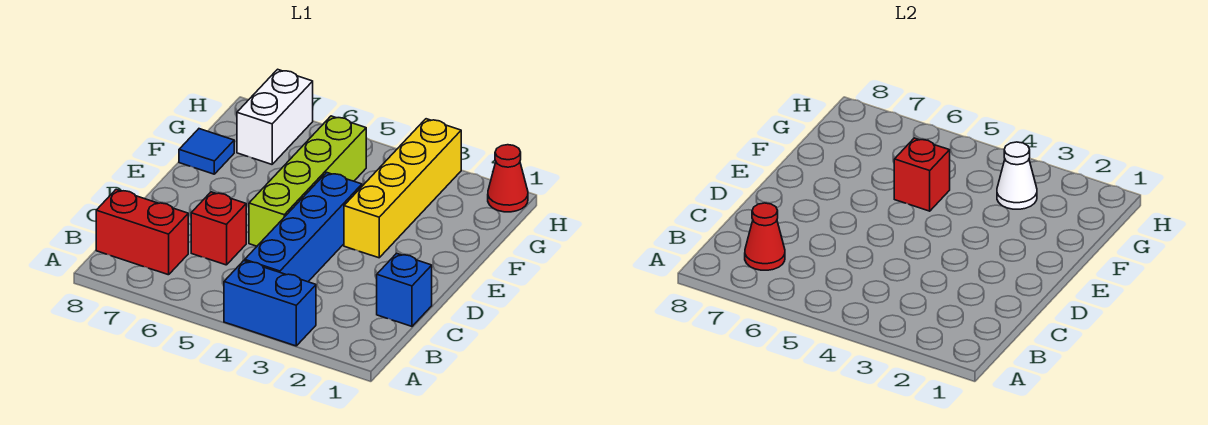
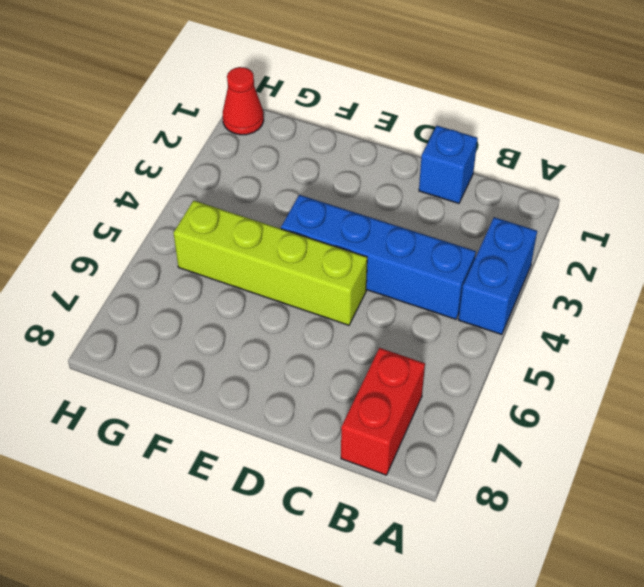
none -> red 1x1 brick [191,192,246,265]
none -> yellow 1x4 brick [344,119,461,258]
none -> blue 1x1 tile [179,129,234,174]

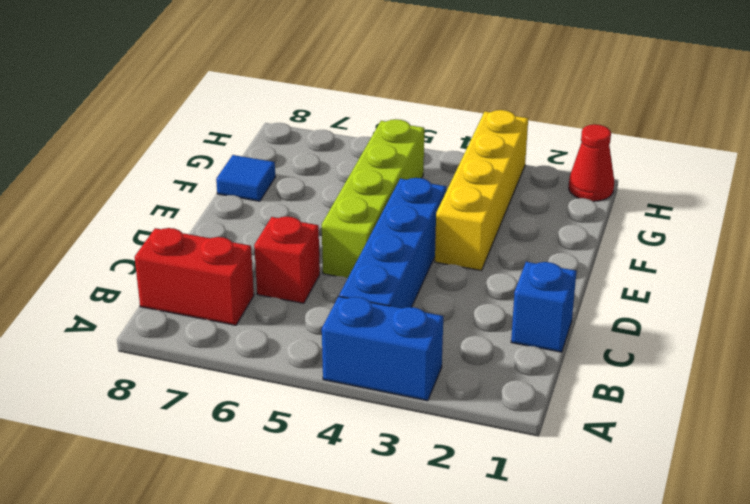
none -> white 1x2 brick [237,69,313,164]
none -> red 1x1 cone [745,203,785,270]
none -> red 1x1 brick [894,138,950,211]

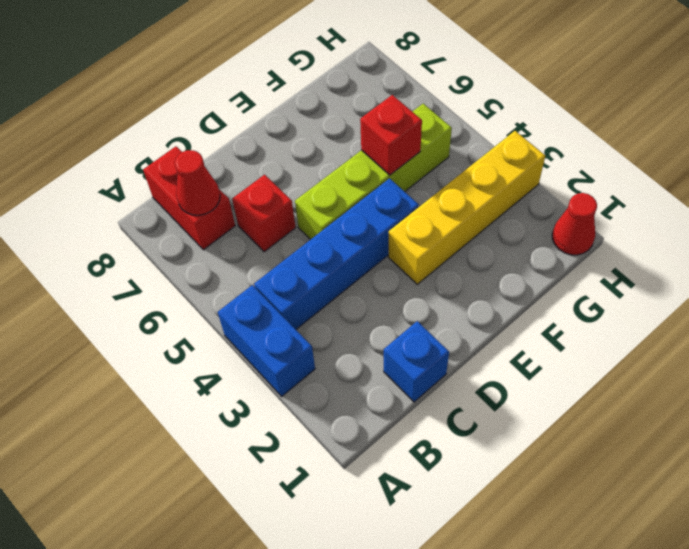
none -> blue 1x1 tile [179,129,234,174]
none -> white 1x2 brick [237,69,313,164]
none -> white 1x1 cone [997,142,1037,209]

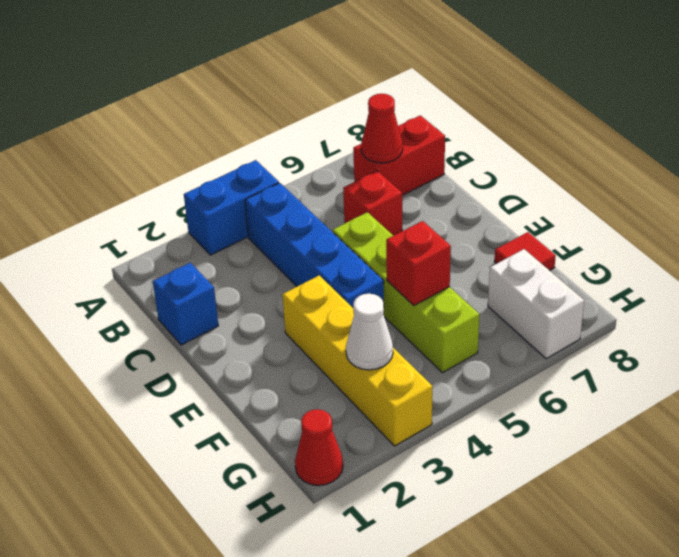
red 1x1 tile [494,232,556,270] -> blue 1x1 tile [179,129,234,174]

